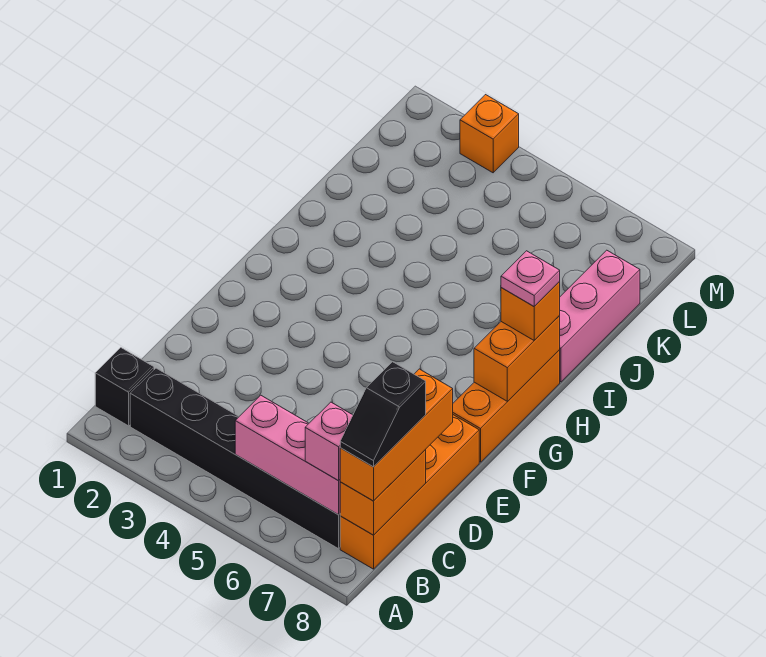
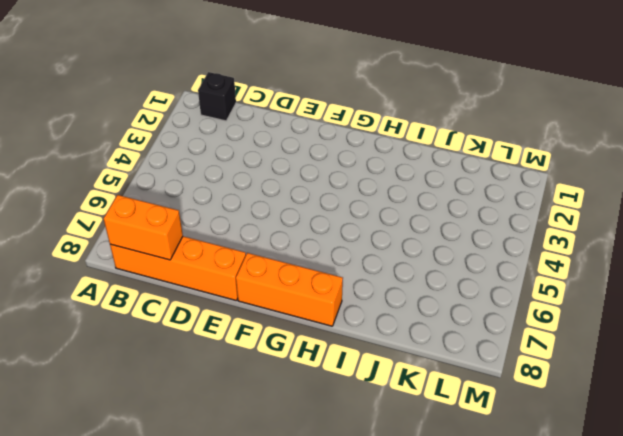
none -> black 1x6 brick [130,368,340,549]
none -> pink 1x3 brick [559,250,640,382]
none -> orange 1x1 brick [460,95,519,173]

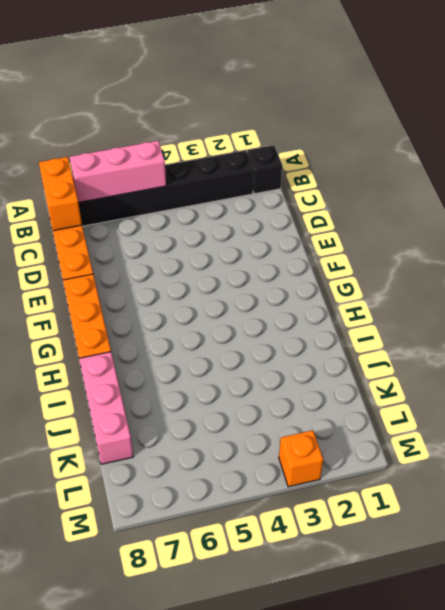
none -> orange 1x2 brick [474,316,560,401]
none -> pink 1x1 brick [305,402,353,481]
none -> orange 1x3 brick [340,369,453,501]

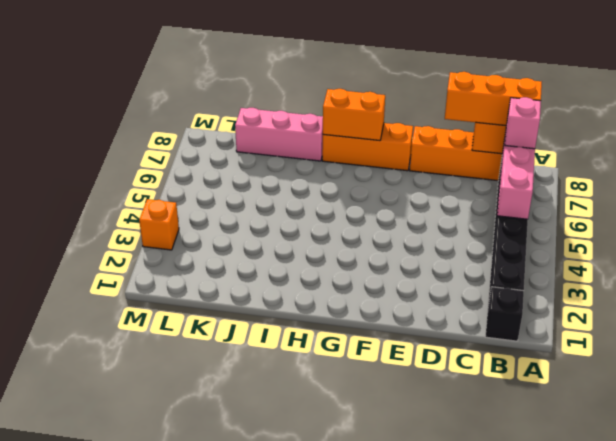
none -> orange 1x1 brick [501,282,560,340]
none -> black 1x2 slope [340,362,426,467]
none -> pink 1x1 plate [501,251,560,306]

